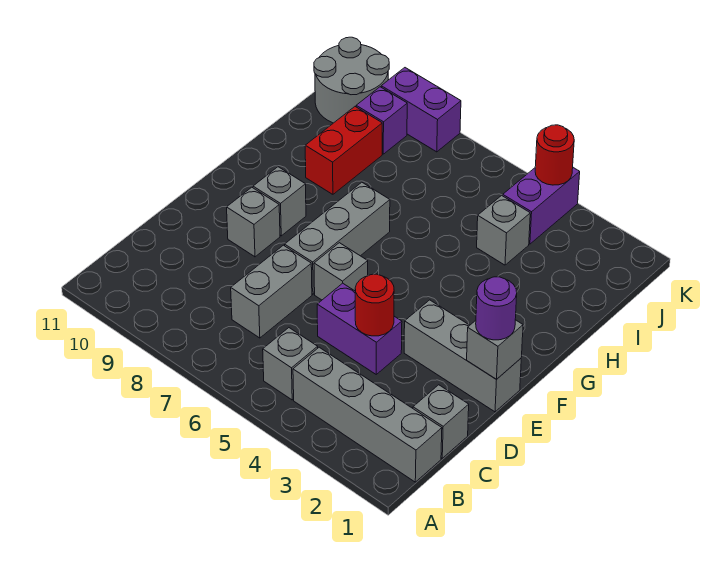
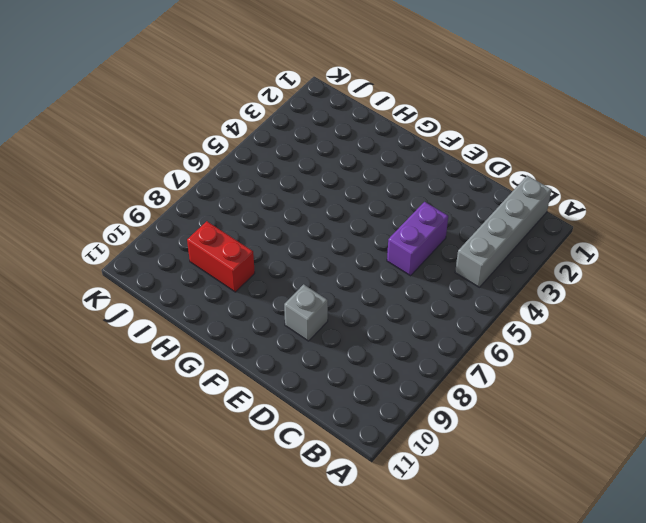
none -> grey 1x1 brick [263,328,318,400]
none -> grey 1x1 brick [413,385,469,458]
none -> grey 1x2 brick [231,245,312,338]

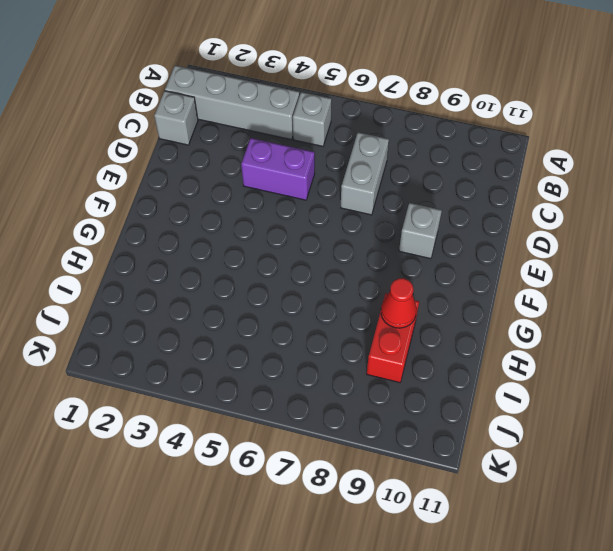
red 1x1 cone [381,278,417,328] -> none
none -> grey 1x3 brick [404,300,521,412]
none -> grey 1x1 brick [314,243,368,300]
none -> grey 1x3 brick [285,182,390,294]

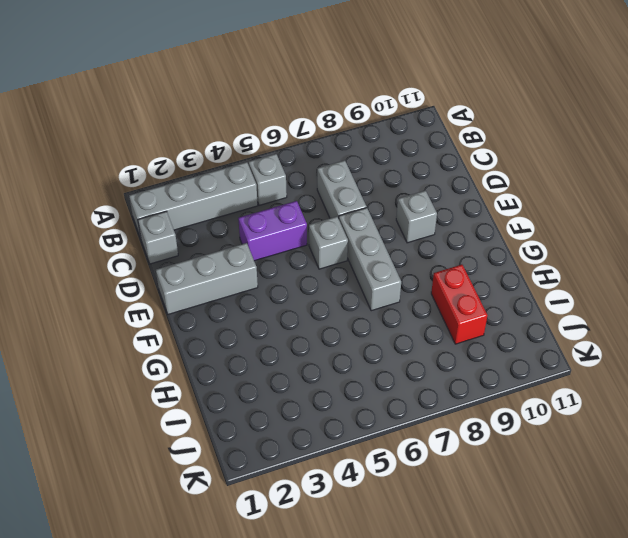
none -> grey 1x1 brick [253,167,306,236]
none -> grey 1x1 brick [477,195,530,265]
none -> purple 1x2 brick [503,168,580,244]

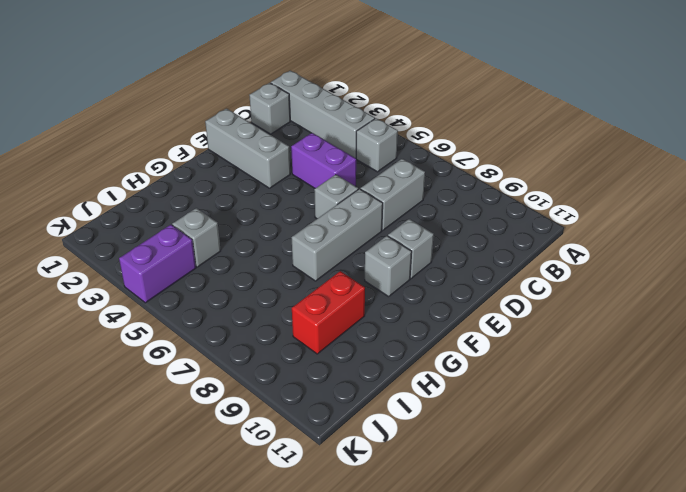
none -> purple 1x1 brick [356,87,407,154]
none -> grey 2x2 round brick [314,37,389,123]
none -> purple 1x2 brick [381,68,461,152]

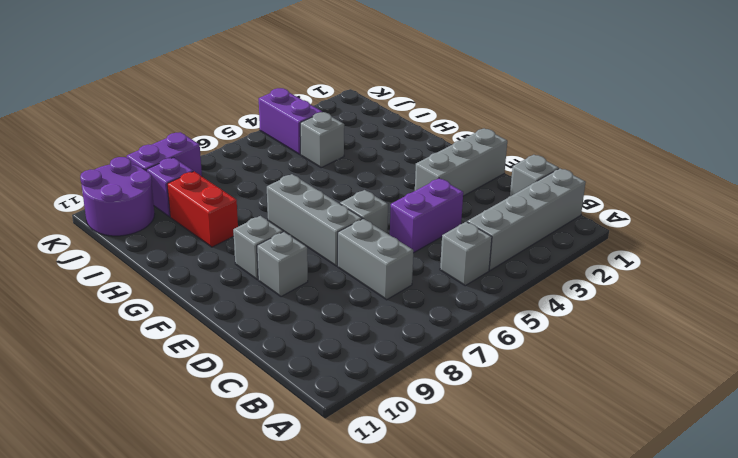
purple 2x2 round brick [80,157,155,236] -> grey 2x2 round brick [314,37,389,123]
none -> red 1x1 round brick [355,274,394,336]
none -> grey 1x1 brick [467,320,523,379]
none -> red 1x1 round brick [535,125,574,185]

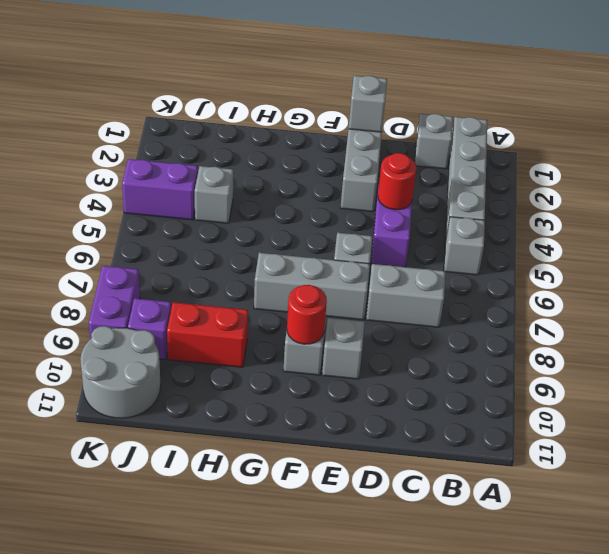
red 1x1 round brick [287,285,327,344] -> red 1x1 round brick moved to [535,125,574,185]
none -> purple 1x1 round brick [476,277,517,340]

